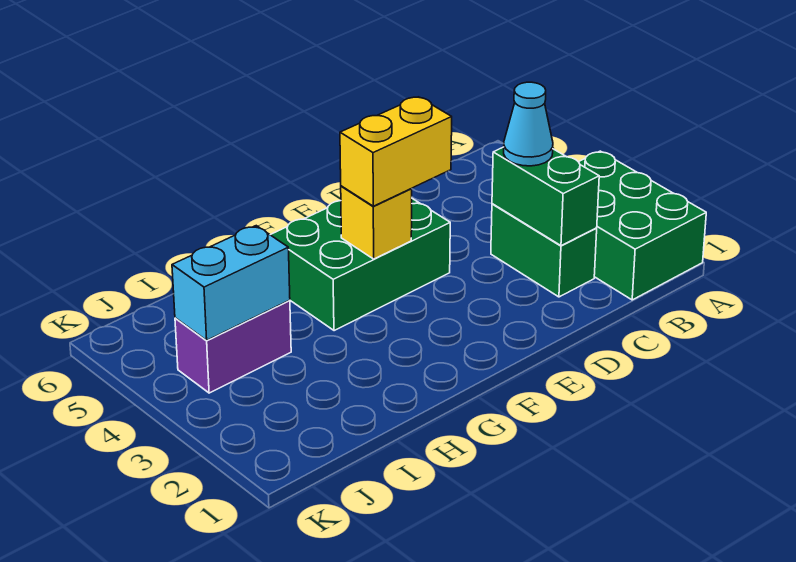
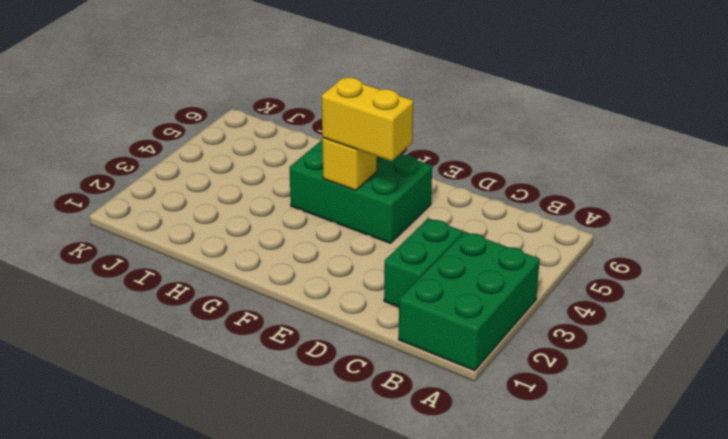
none -> purple 1x2 brick [175,300,291,393]
none -> green 1x2 brick [492,147,599,246]

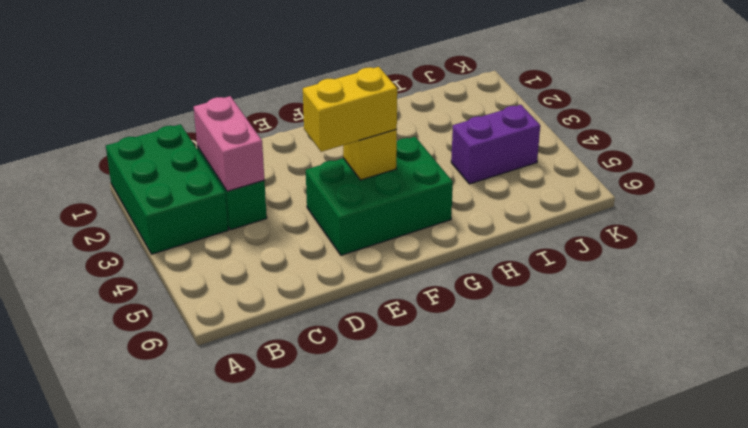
pink 1x2 brick [194,96,264,191] -> green 1x2 brick [492,147,599,246]
none -> cyan 1x2 brick [172,226,290,341]
none -> cyan 1x1 cone [504,82,553,166]

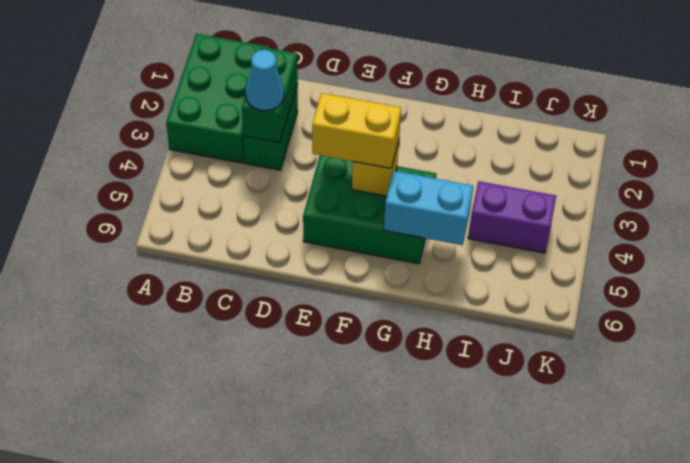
cyan 1x2 brick [384,171,473,245] -> cyan 1x2 brick moved to [172,226,290,341]

